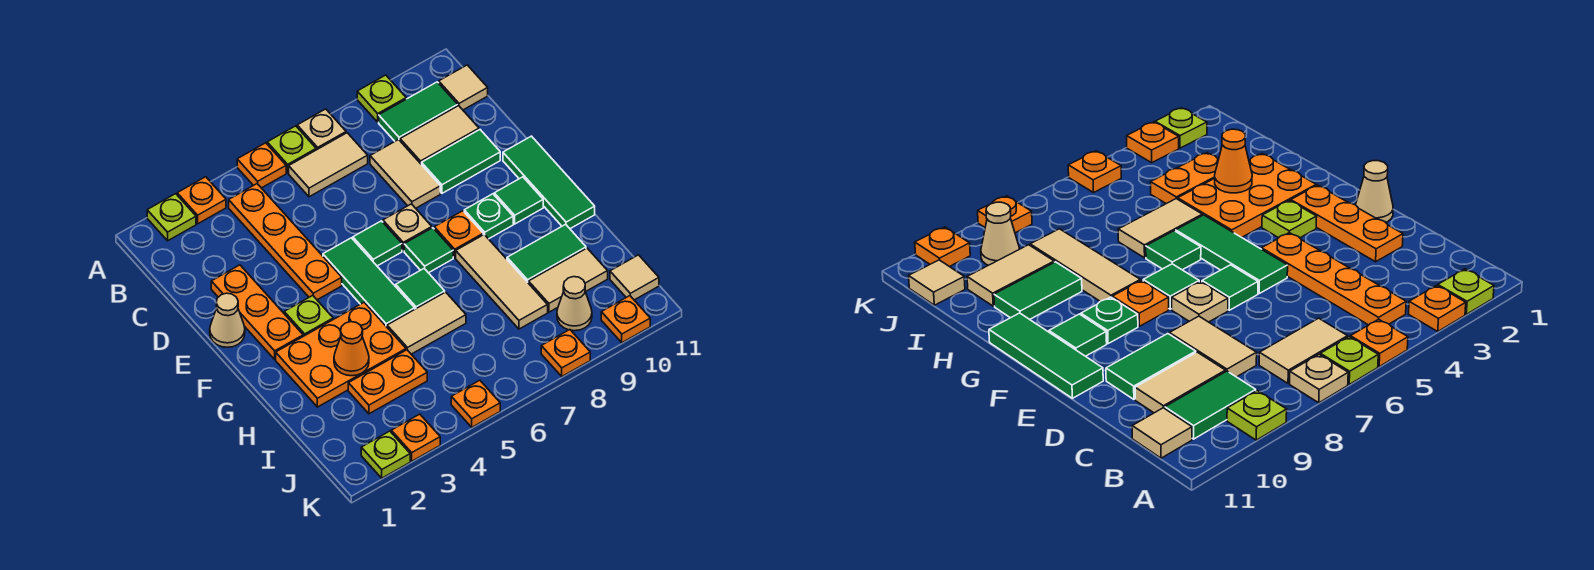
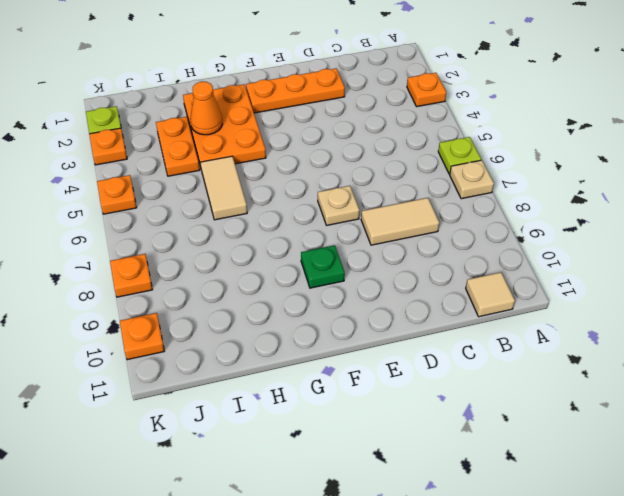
none -> lime 1x1 plate [147,194,196,241]
none -> orange 1x1 plate [237,143,286,188]
none -> lime 1x1 plate [357,75,406,122]
none -> orange 1x4 plate [229,184,342,300]

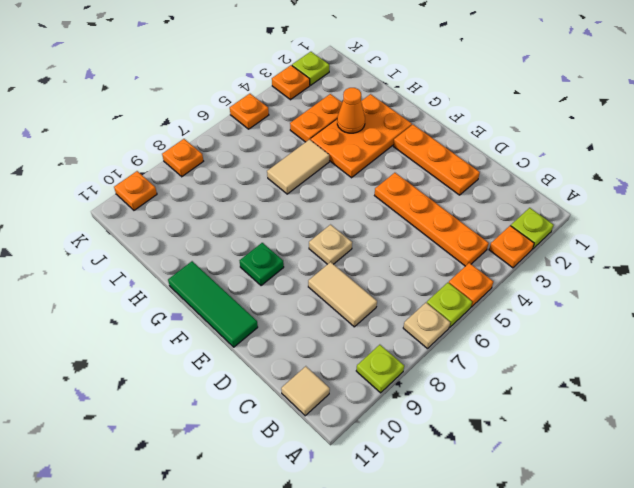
none -> tan 1x2 tile [289,133,368,197]
none -> green 1x2 tile [379,82,458,141]
none -> tan 1x2 tile [400,106,479,165]
none -> green 1x2 tile [422,130,500,193]

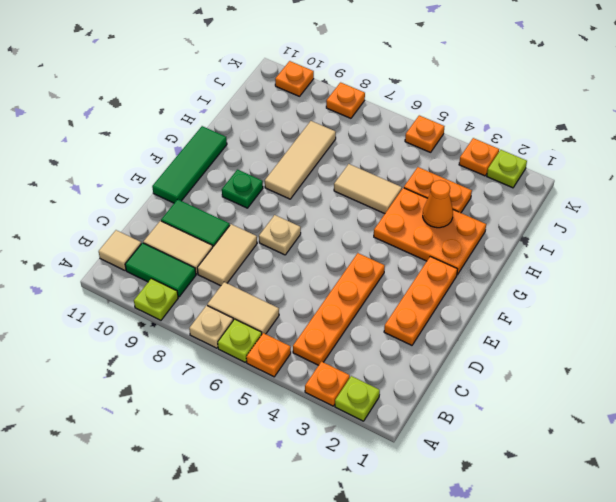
none -> tan 1x1 cone [210,293,245,347]
none -> green 1x3 tile [323,238,415,327]
none -> green 1x1 tile [353,221,402,266]
none -> lime 1x1 plate [284,296,333,336]

